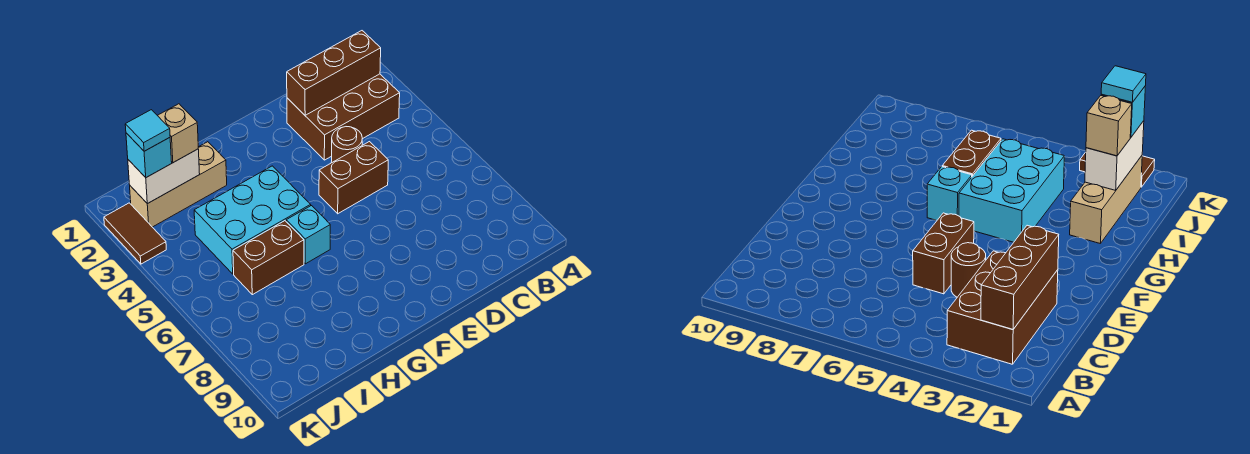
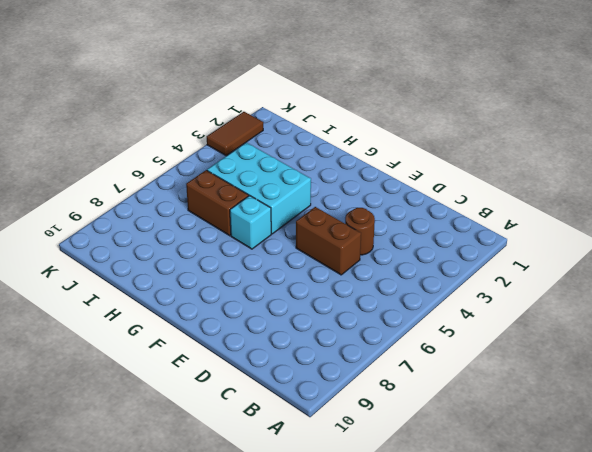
none -> brown 2x3 brick [287,74,400,160]
none -> tan 1x3 brick [130,142,227,227]
none -> brown 1x3 brick [287,31,381,115]

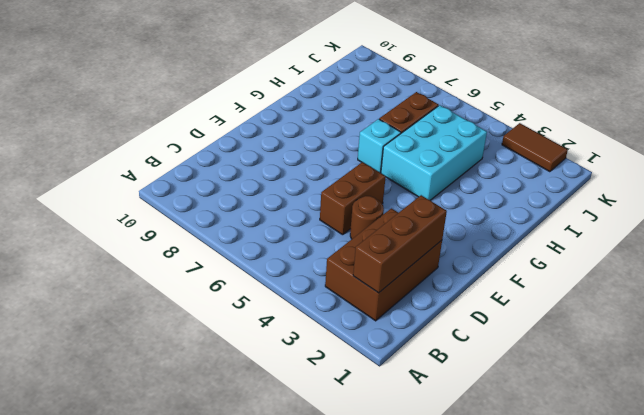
none -> tan 1x3 brick [130,142,227,227]
none -> white 1x2 brick [128,149,200,204]
none -> tan 1x1 brick [157,104,198,163]

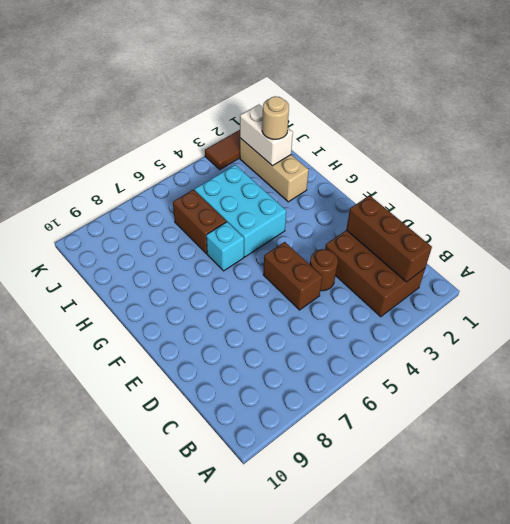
tan 1x1 round brick [262,96,289,139] -> tan 1x1 brick [157,104,198,163]
none -> cyan 1x1 brick [126,133,172,177]
none -> cyan 1x1 tile [125,110,170,151]

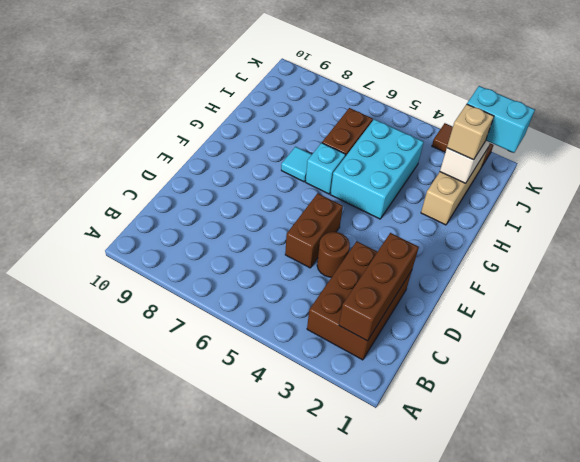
cyan 1x1 tile [281,147,312,182] -> cyan 1x1 tile moved to [125,110,170,151]
cyan 1x2 brick [467,86,535,153] -> cyan 1x1 brick [126,133,172,177]

